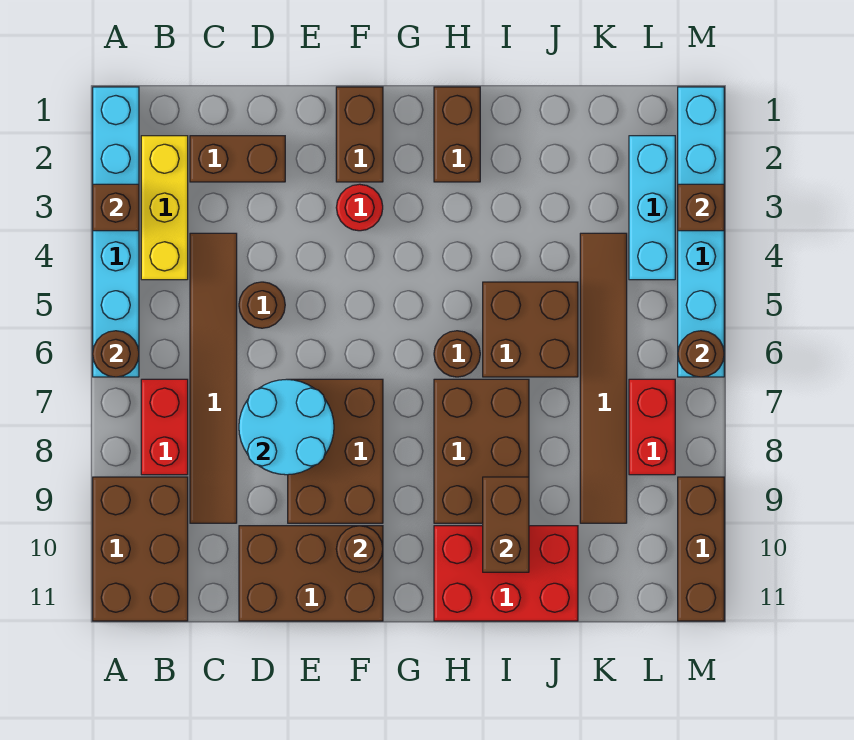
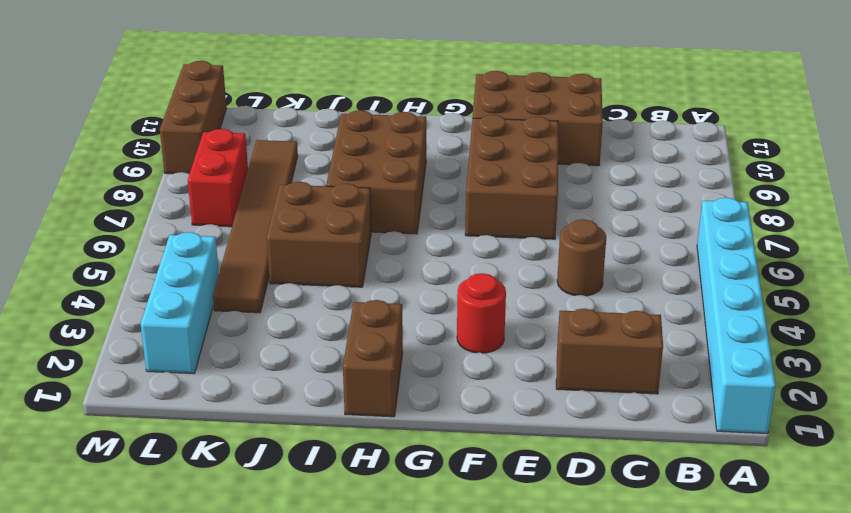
none -> brown 2x3 brick [93,477,188,621]
none -> yellow 1x3 brick [141,136,188,280]
none -> red 1x2 brick [141,379,188,475]

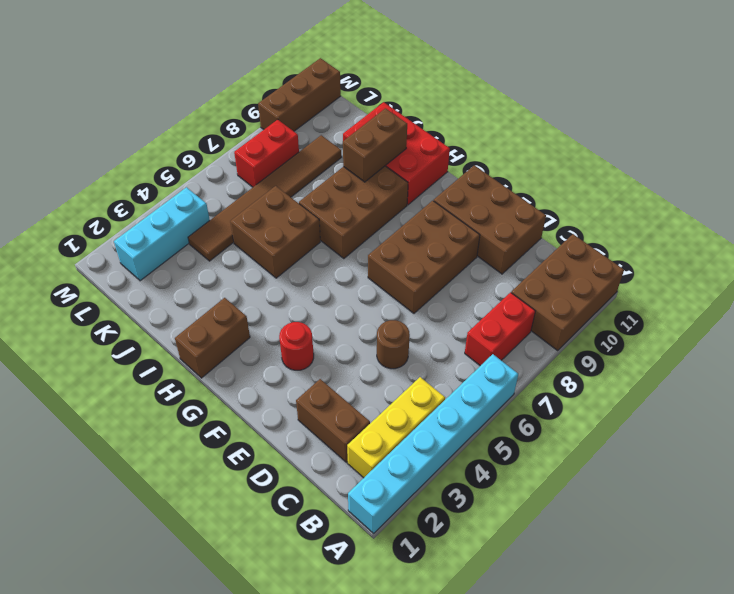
none -> brown 1x6 tile [190,233,237,523]
none -> brown 1x2 brick [336,87,383,182]
none -> brown 1x1 round brick [434,331,480,377]

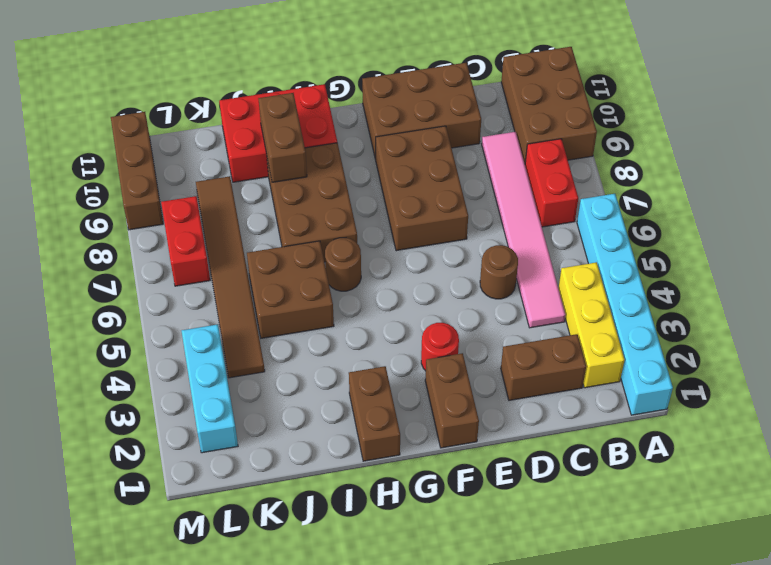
pink 1x6 tile [482,132,566,328] -> brown 1x6 tile [190,233,237,523]
none -> cyan 1x6 brick [678,87,724,377]
none -> brown 1x1 brick [93,184,139,231]
none -> brown 1x1 round brick [93,331,139,377]

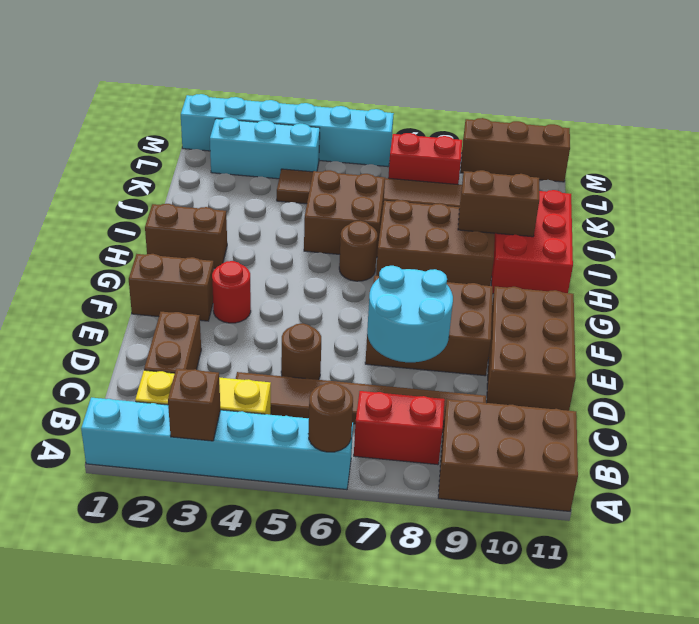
none -> brown 1x1 round brick [336,526,383,572]
none -> brown 1x1 brick [678,184,724,231]
none -> brown 1x1 round brick [678,331,724,377]

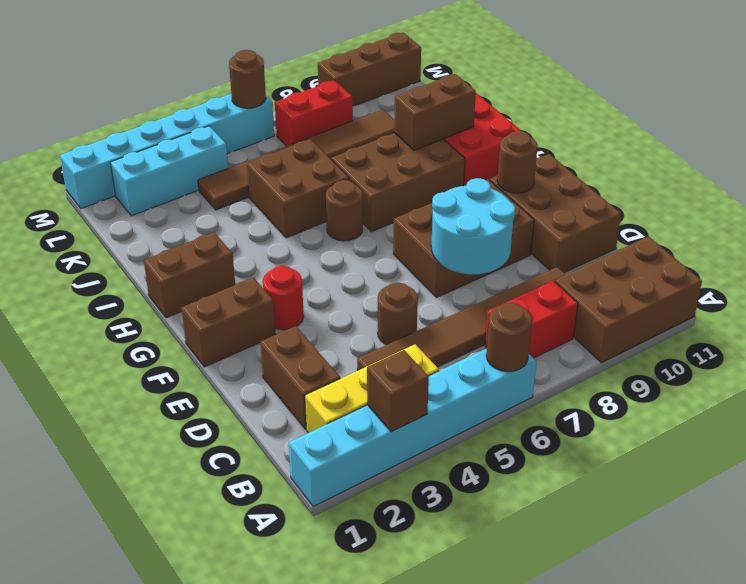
none -> brown 1x1 brick [678,184,724,231]

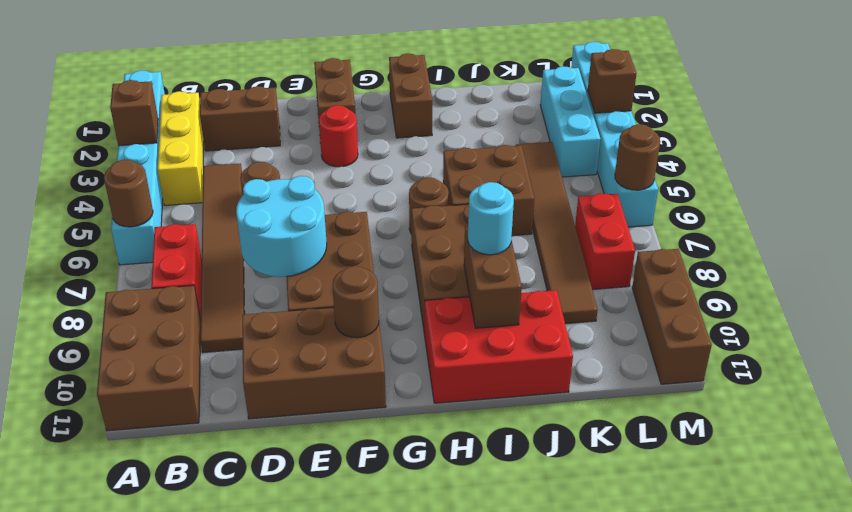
cyan 1x1 round brick [468,182,514,255] -> none

